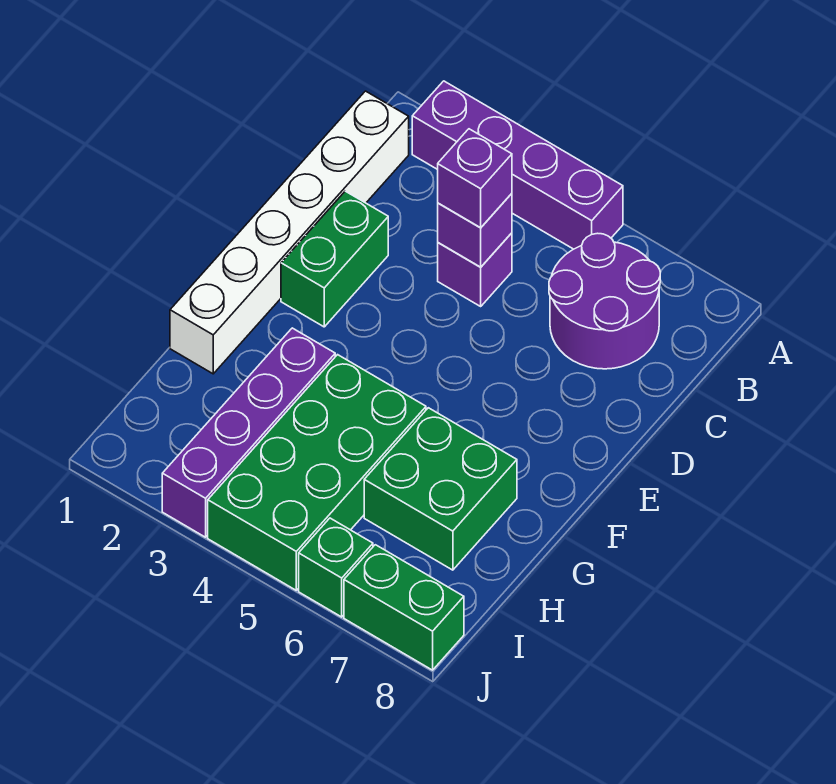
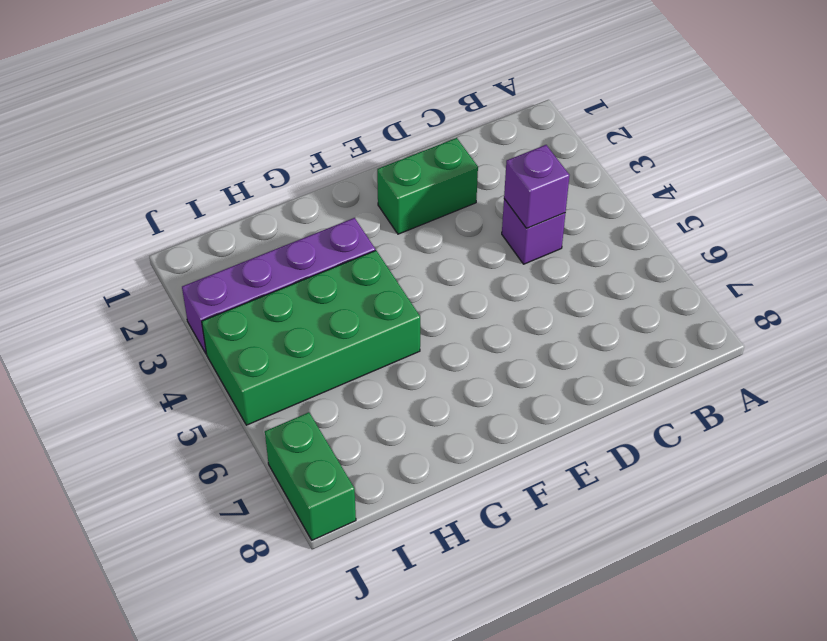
none -> purple 1x4 brick [412,81,623,249]
none -> white 1x6 brick [170,91,409,374]
none -> purple 2x2 round brick [549,233,660,369]

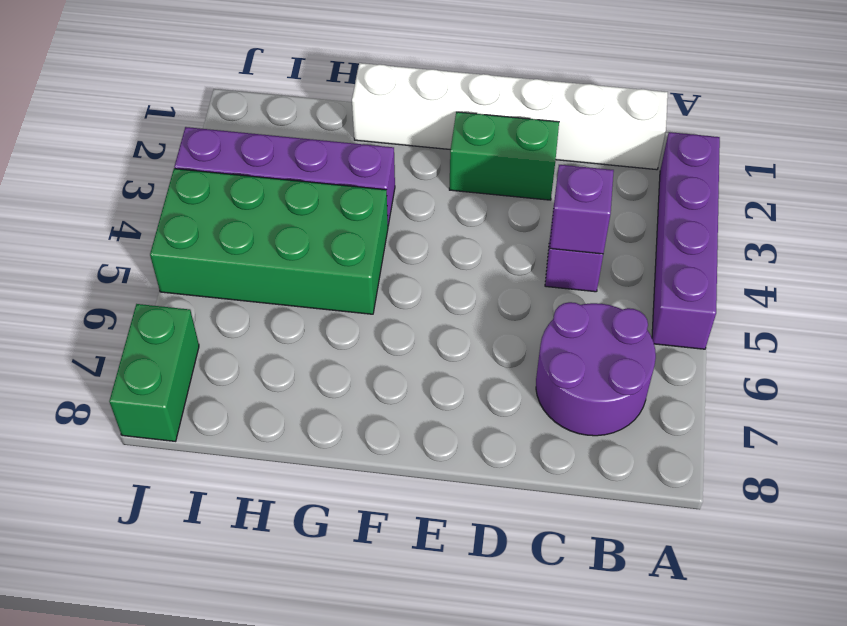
none -> green 2x2 brick [364,408,517,570]
none -> green 1x1 brick [299,518,373,617]
none -> purple 1x1 brick [438,129,512,228]

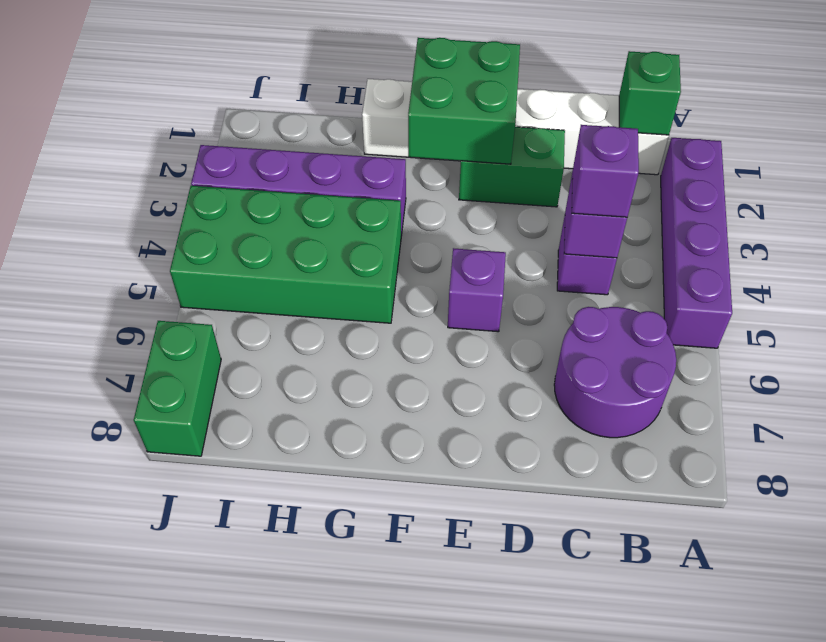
green 1x1 brick [619,51,681,135] -> green 1x1 brick moved to [299,518,373,617]
green 2x2 brick [408,38,520,164] -> green 2x2 brick moved to [364,408,517,570]
purple 1x1 brick [448,248,506,332] -> none

